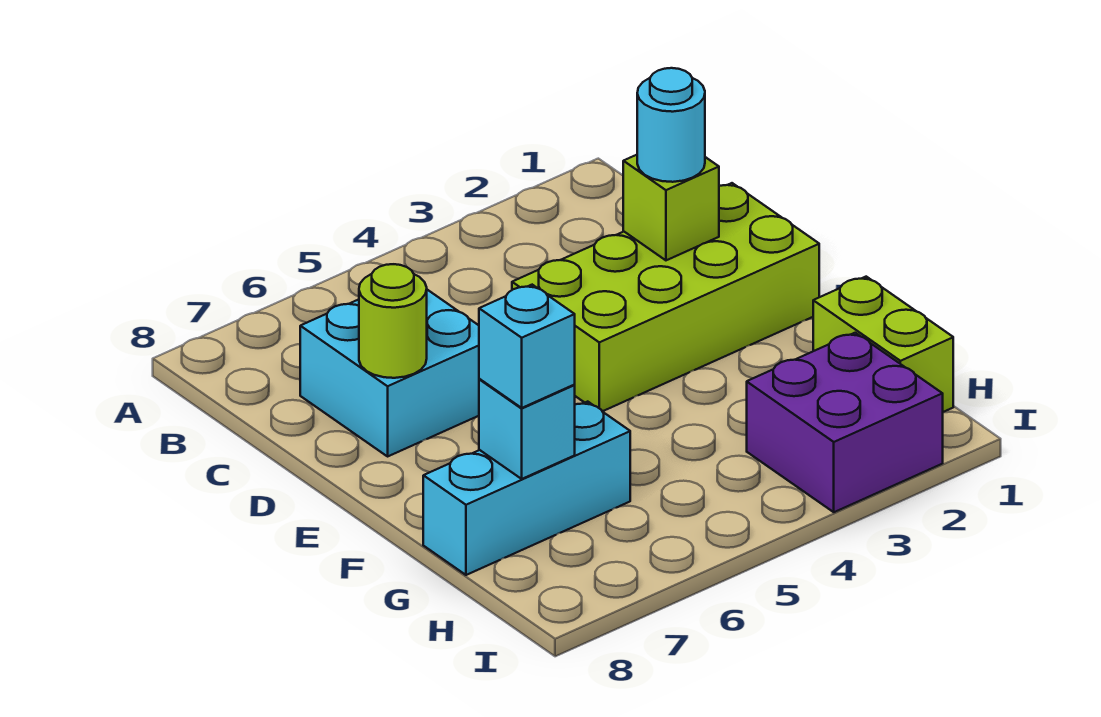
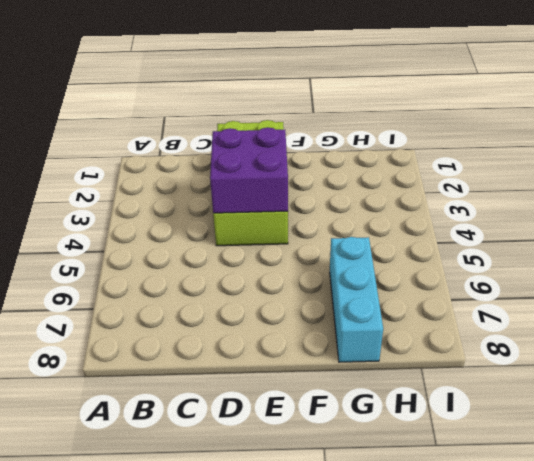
purple 2x2 brick [210,127,288,213] -> purple 2x2 brick moved to [747,333,943,512]
none -> cyan 2x2 brick [300,290,479,456]
none -> lime 1x2 brick [813,277,953,412]

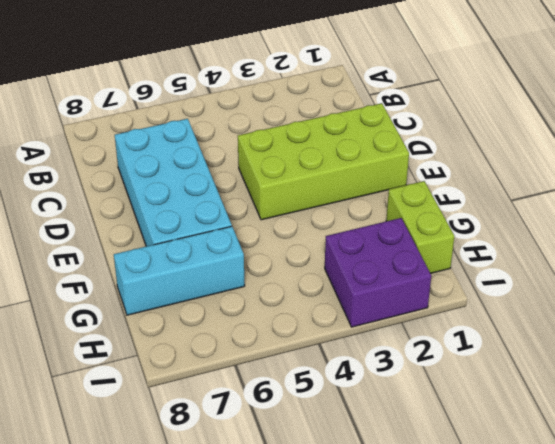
cyan 2x4 brick [115,119,232,246] -> cyan 2x2 brick [300,290,479,456]
none -> lime 1x1 brick [623,155,719,260]
none -> lime 1x1 round brick [359,264,427,378]

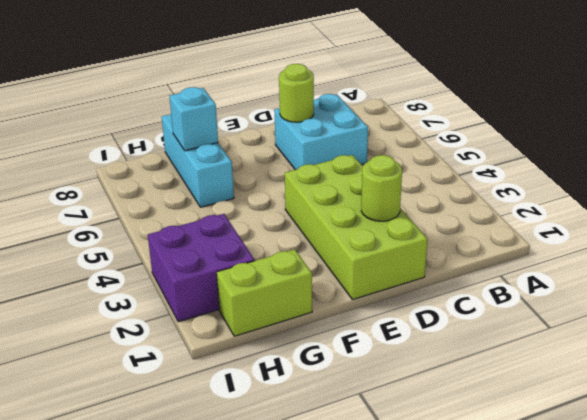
lime 1x1 round brick [361,155,402,221] -> lime 1x1 brick [623,155,719,260]
none -> cyan 1x1 round brick [637,68,705,182]
none -> cyan 1x1 brick [479,285,575,408]

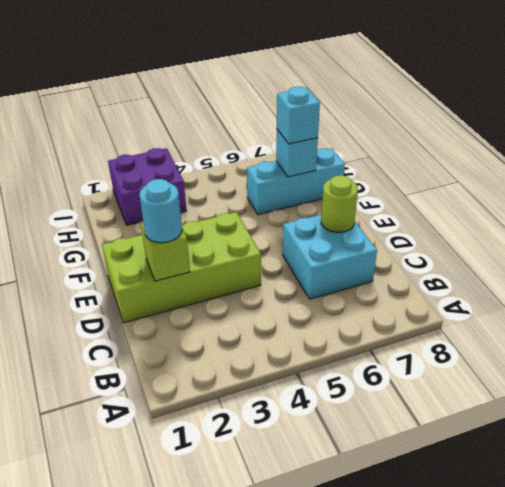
none -> lime 1x2 brick [813,277,953,412]

